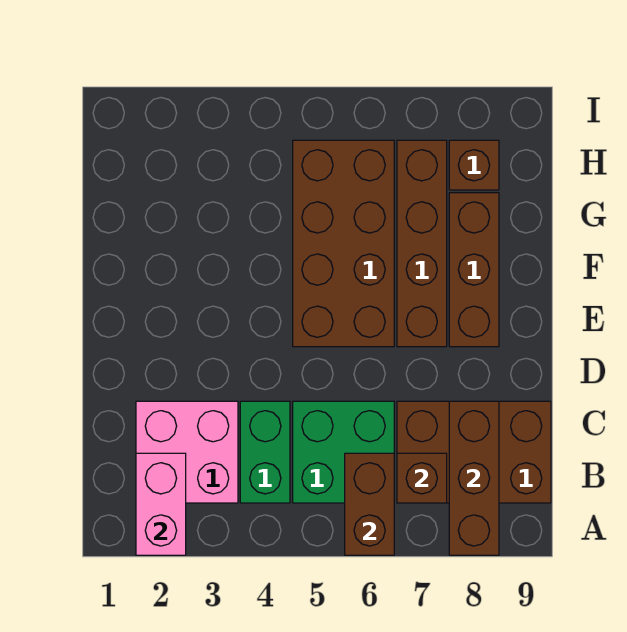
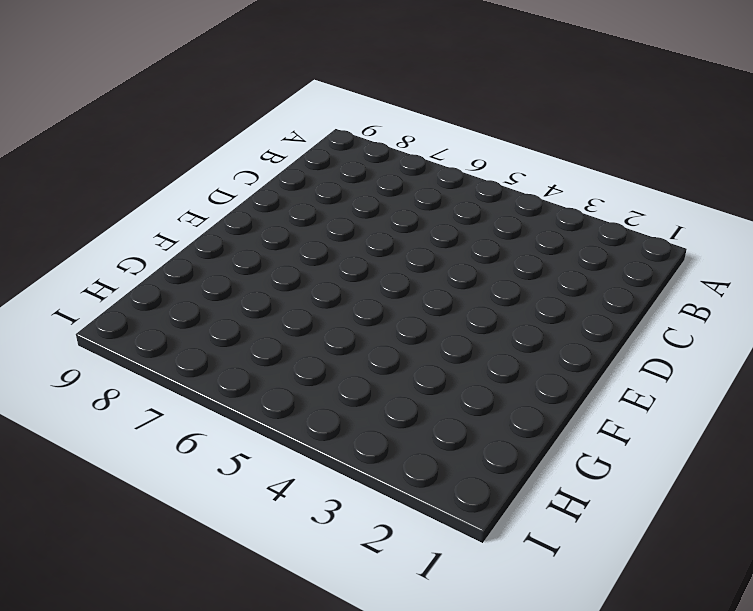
none -> pink 2x2 brick [136,401,238,503]
none -> green 1x2 brick [240,401,290,503]
none -> green 2x2 brick [293,401,394,503]

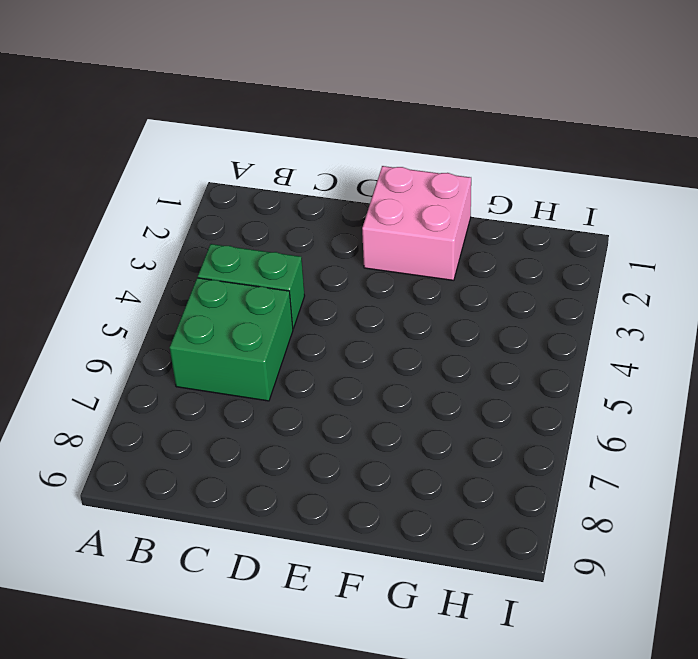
pink 2x2 brick [362,166,471,280] -> pink 2x2 brick moved to [136,401,238,503]
none -> brown 2x3 brick [397,401,551,503]
none -> brown 2x4 brick [293,140,394,347]
none -> brown 1x4 brick [397,140,447,347]

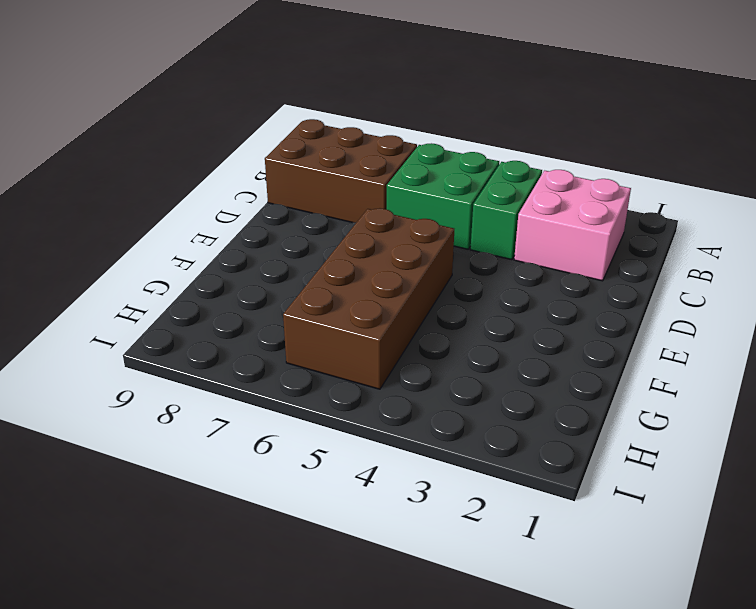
none -> brown 1x4 brick [397,140,447,347]
none -> brown 1x3 brick [449,193,499,347]
none -> brown 1x1 brick [449,140,499,190]

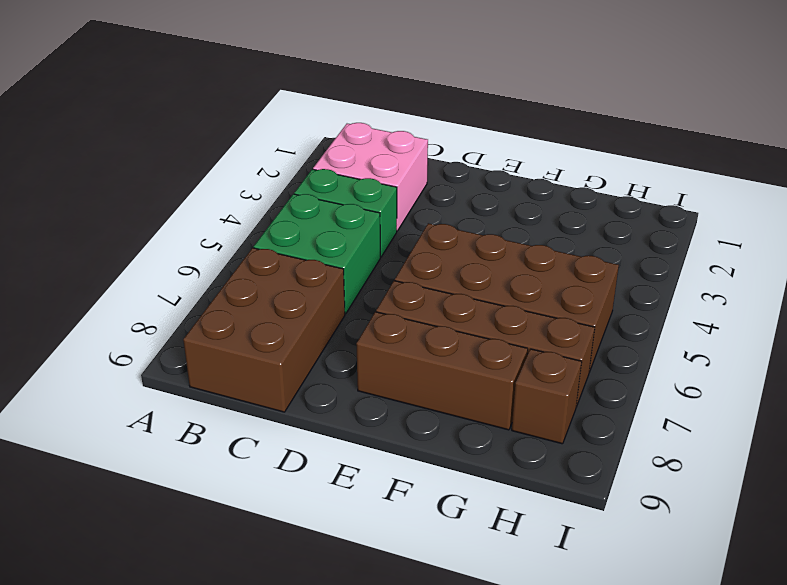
none -> pink 1x2 brick [136,453,186,555]
none -> brown 1x2 brick [345,453,394,555]
none -> brown 1x3 brick [449,401,499,555]

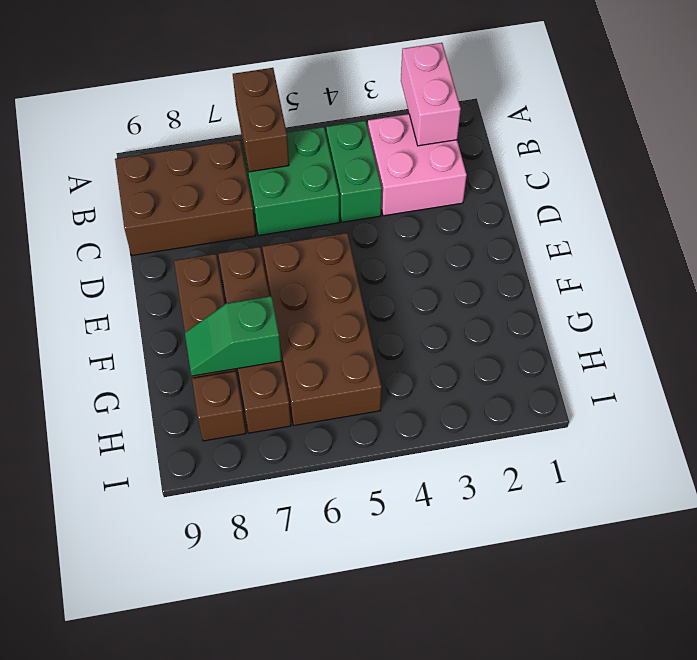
green 1x2 slope [185,296,282,376] -> none
none -> brown 1x3 brick [449,401,499,555]
none -> brown 1x1 brick [397,453,447,503]

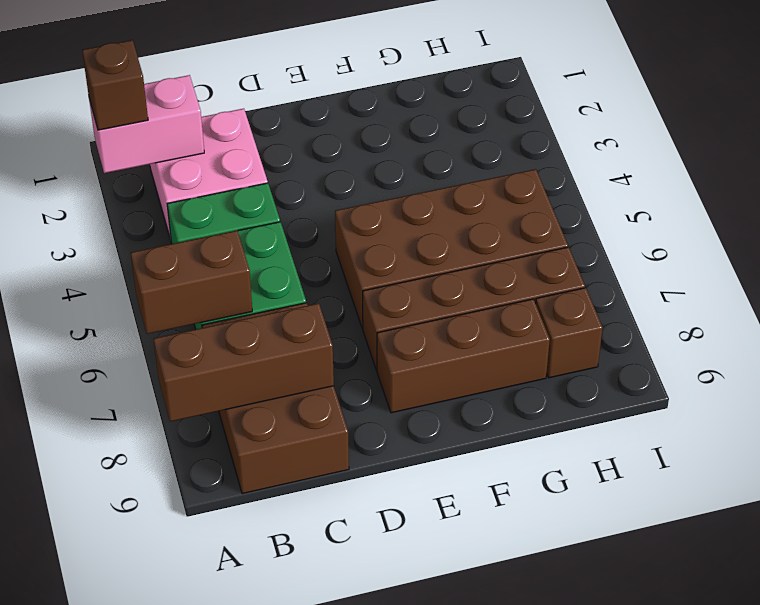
brown 1x1 brick [82,40,148,130] -> brown 1x1 brick moved to [397,453,447,503]

